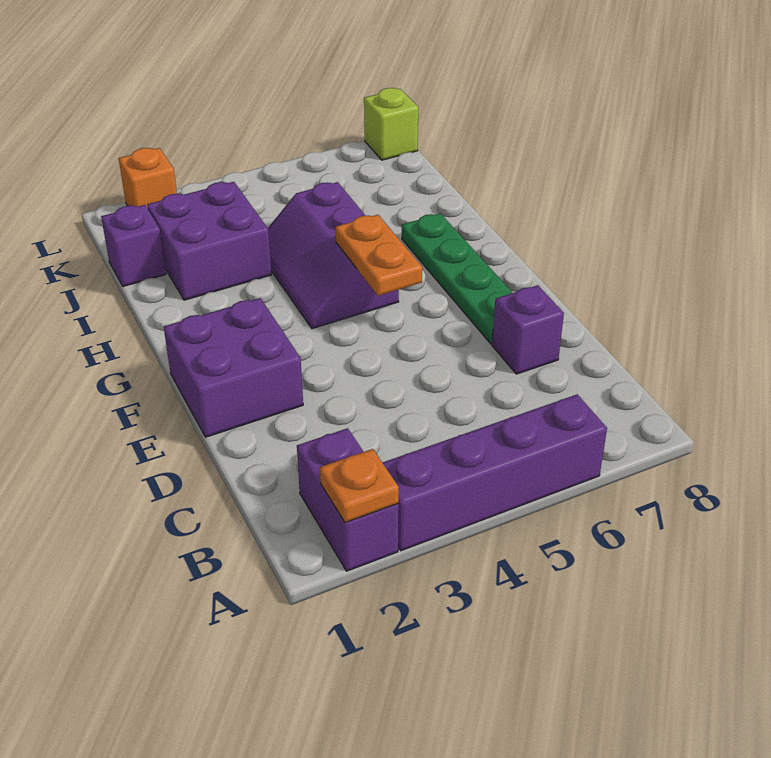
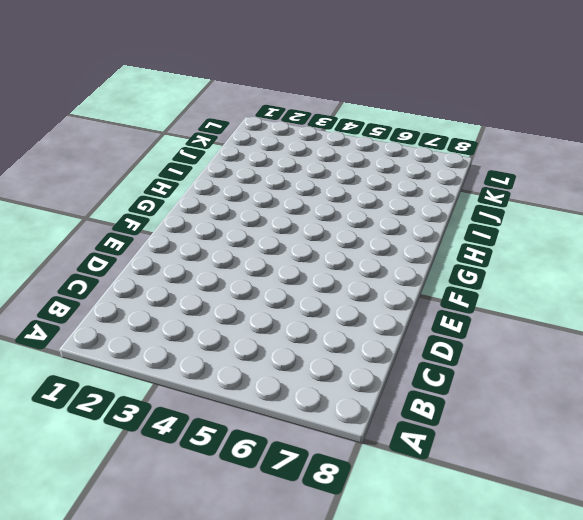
none -> purple 1x2 brick [297,428,399,571]
none -> purple 1x4 brick [382,394,607,551]
none -> purple 1x1 brick [492,285,564,374]

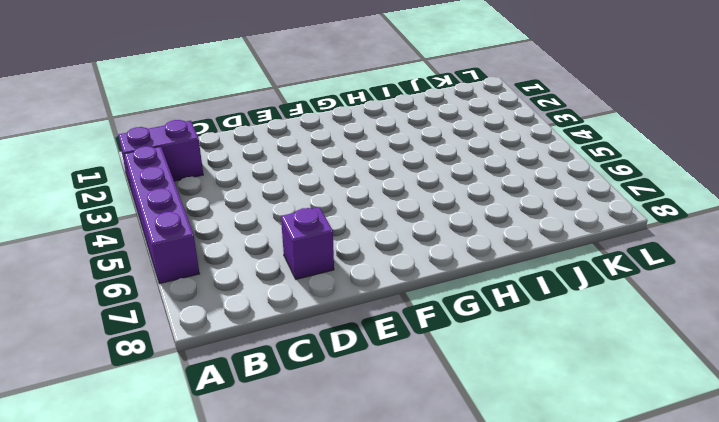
none -> purple 2x2 brick [164,298,303,437]
none -> green 1x4 plate [402,214,512,344]
none -> purple 2x3 slope [268,182,399,329]

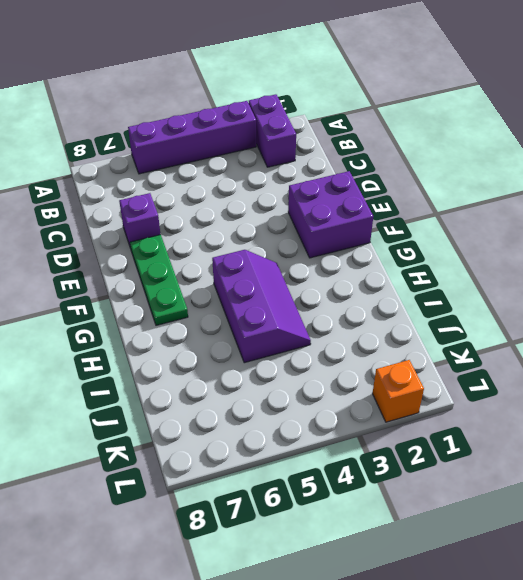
green 1x3 plate [130,235,188,325] -> green 1x4 plate [402,214,512,344]
none -> purple 2x2 brick [147,182,272,300]
none -> purple 1x1 brick [101,205,166,286]
none -> lime 1x1 brick [364,88,418,160]

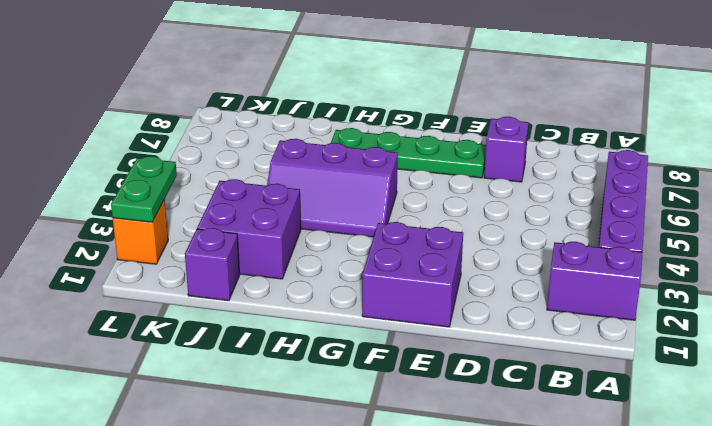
green 1x2 plate [111,156,177,222] -> none
none -> lime 1x1 brick [364,88,418,160]
none -> orange 1x1 plate [320,449,399,523]
none -> orange 1x2 plate [335,215,422,296]

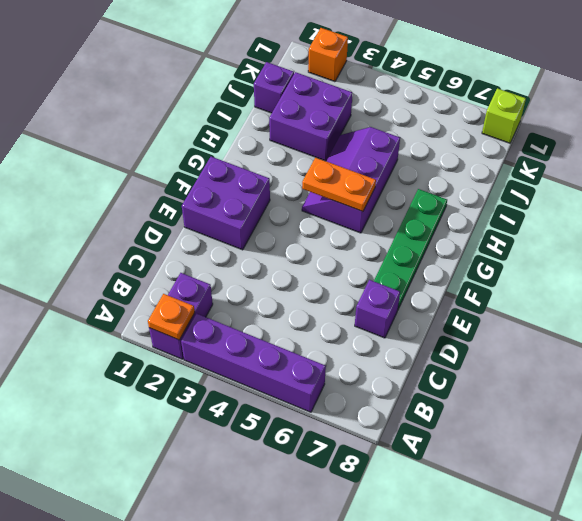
orange 1x2 plate [302,157,376,212] -> orange 1x2 plate turned to [335,215,422,296]

